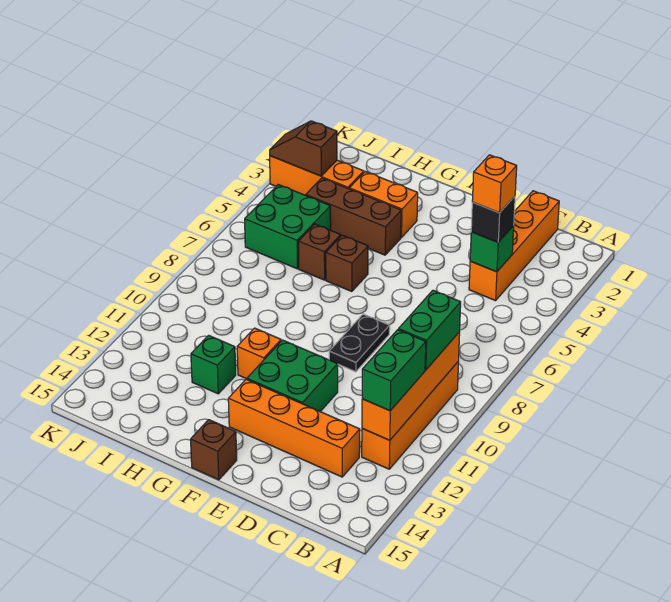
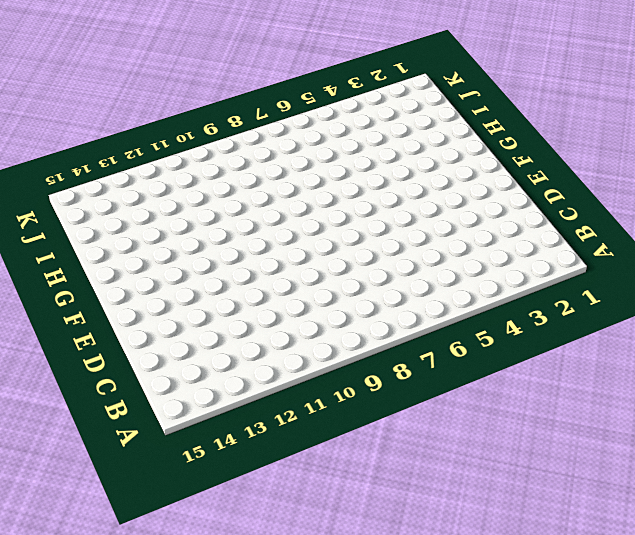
none -> orange 1x4 brick [362,361,459,469]
none -> orange 1x4 brick [469,191,559,301]
none -> orange 1x4 brick [228,379,360,477]

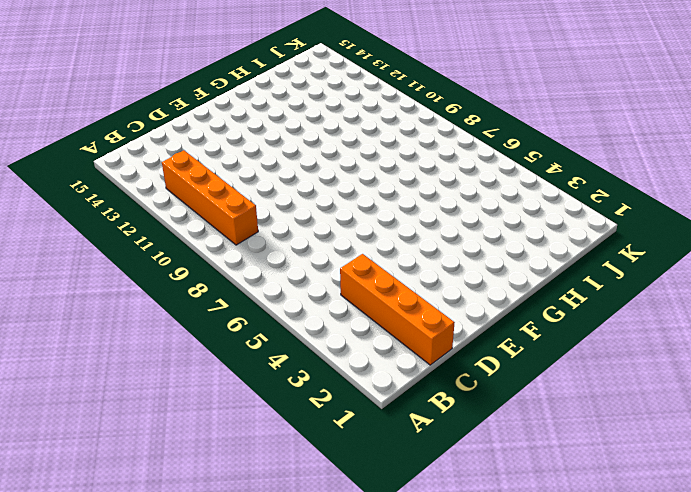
none -> orange 1x4 brick [228,379,360,477]
none -> black 1x2 plate [329,314,390,372]
none -> green 2x2 brick [247,340,338,412]

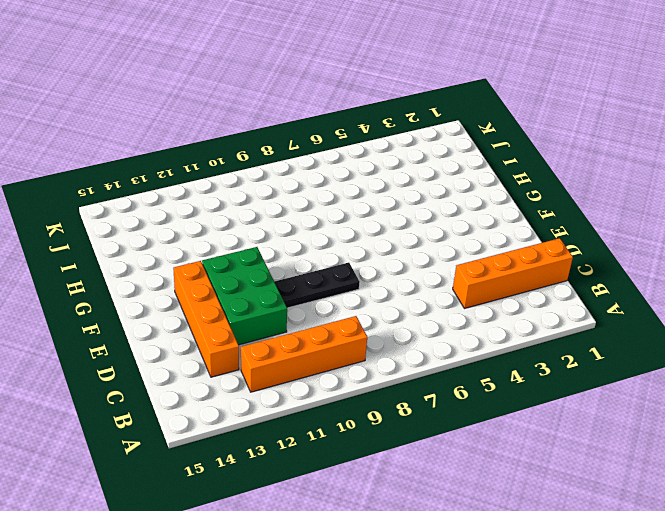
green 2x3 brick [202,247,287,345] -> green 2x2 brick [247,340,338,412]
black 1x3 plate [274,263,360,308] -> black 1x2 plate [329,314,390,372]
none -> brown 1x1 brick [191,420,237,480]
none -> orange 1x2 brick [349,172,418,237]
none -> brown 1x3 brick [306,178,401,255]

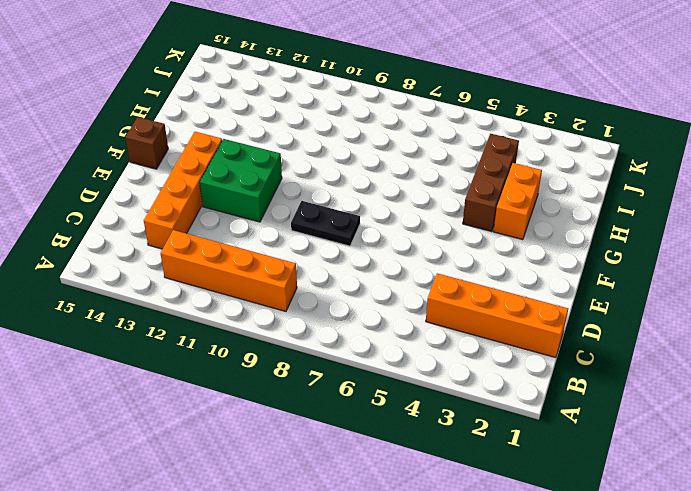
none -> brown 1x1 brick [326,235,368,292]
none -> orange 1x1 brick [237,328,281,379]
none -> brown 1x1 brick [298,224,341,280]

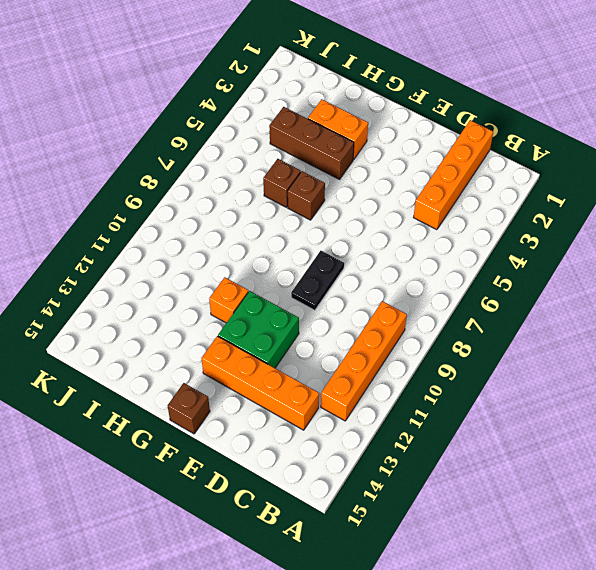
none -> green 1x1 brick [191,335,236,394]
none -> orange 1x3 brick [270,156,364,195]
none -> green 2x2 brick [245,185,331,269]

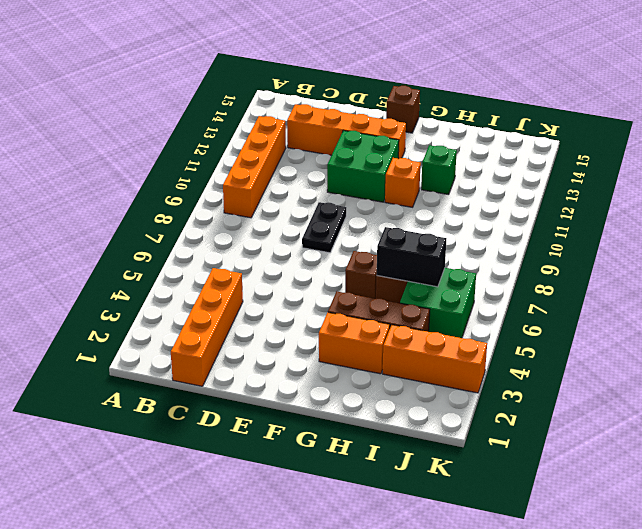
black 1x2 brick [377,227,446,287] -> none
none -> orange 1x4 brick [362,332,460,440]
none -> green 1x1 brick [470,226,514,272]
none -> brown 1x2 slope [270,121,337,176]

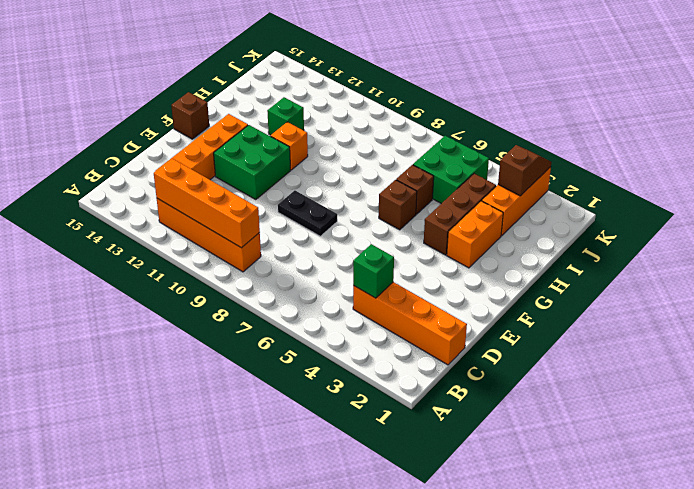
none -> green 1x2 brick [398,290,461,370]
none -> green 1x2 brick [362,330,426,411]
none -> black 1x1 brick [471,196,515,242]

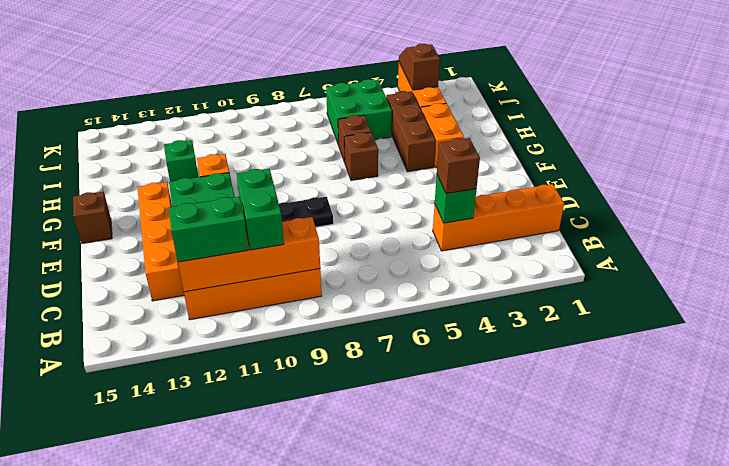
green 1x2 brick [236,169,284,250] -> green 1x2 brick turned to [398,290,461,370]
brown 1x1 brick [437,138,480,194] -> black 1x1 brick [471,196,515,242]
none -> orange 1x1 brick [472,155,517,213]

